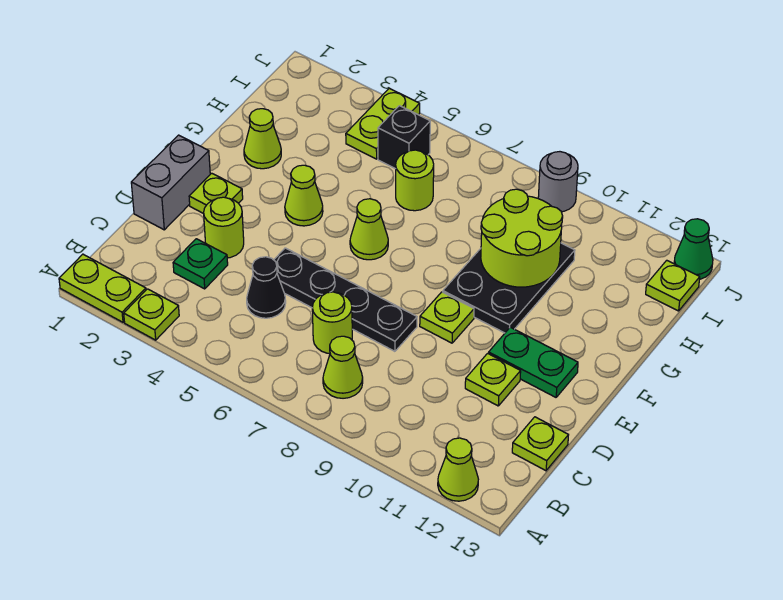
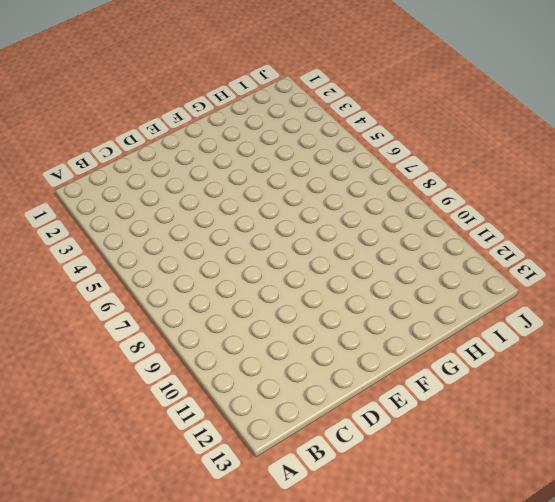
none -> lime 1x2 plate [59,254,146,322]
none -> lime 1x1 plate [124,289,179,340]
none -> lime 1x1 cone [438,438,478,501]

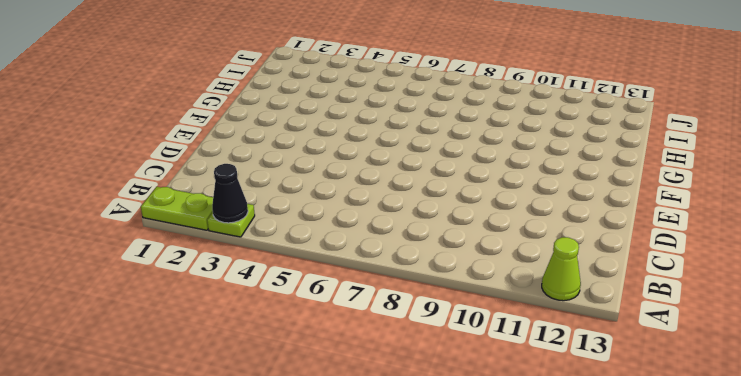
black 1x1 cone [212,164,248,223] -> black 1x1 cone moved to [247,257,286,318]
none -> lime 1x1 cone [323,336,363,398]
none -> green 1x1 plate [173,239,228,289]
none -> lime 1x1 round brick [312,292,352,354]

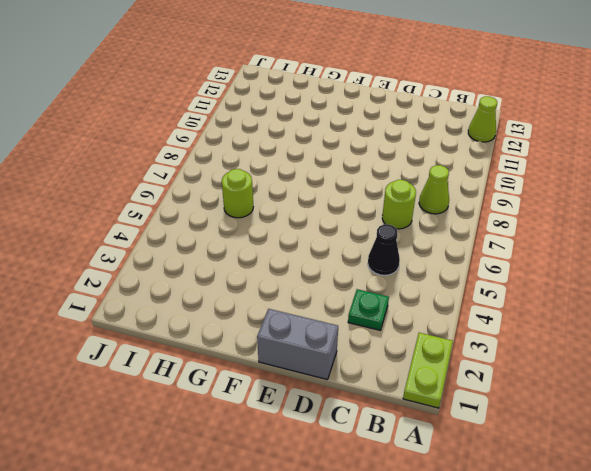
none -> lime 1x1 plate [124,289,179,340]
none -> lime 1x1 plate [512,417,568,471]
none -> lime 1x1 round brick [204,197,244,258]

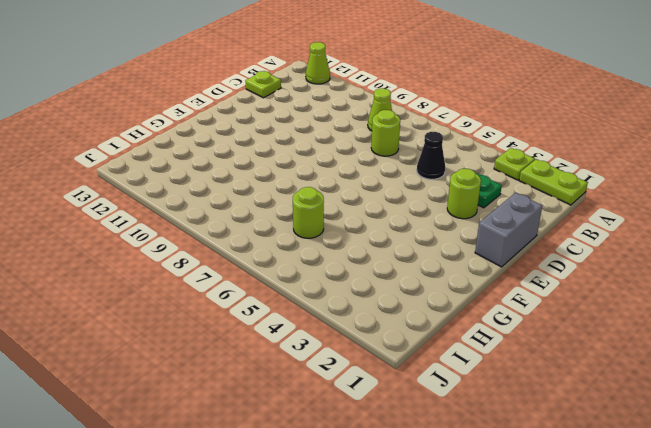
none -> black 1x4 plate [274,248,417,351]
none -> lime 1x1 plate [465,353,521,406]
none -> lime 1x1 plate [189,173,243,214]

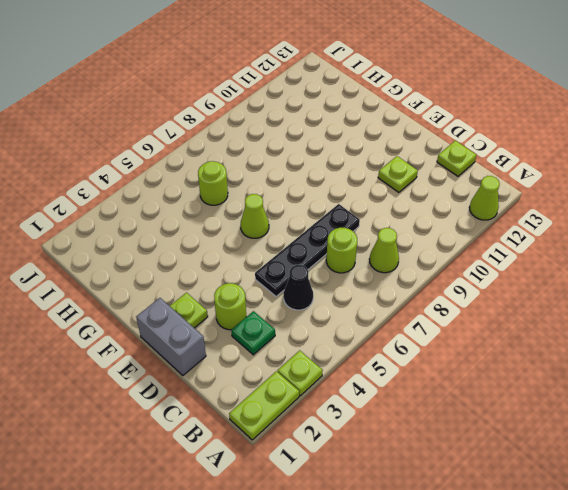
none -> lime 1x1 plate [420,292,474,343]
none -> green 1x2 plate [489,327,578,397]
none -> lime 1x1 cone [285,165,323,226]

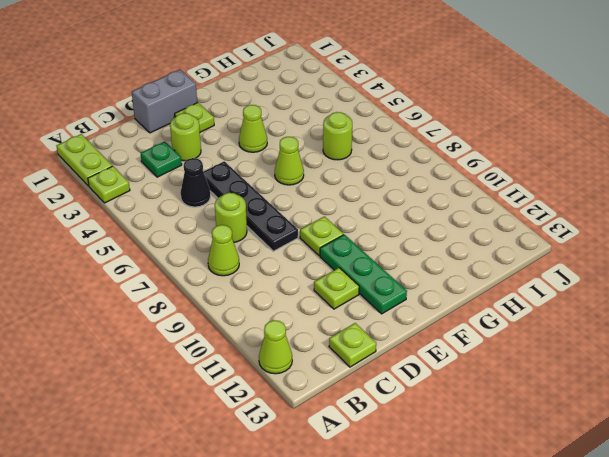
green 1x3 plate [320,235,407,314] -> green 1x2 plate [489,327,578,397]
none -> black 2x3 plate [443,243,575,333]
none -> lime 1x1 cone [244,109,281,169]
none -> lime 1x2 plate [346,88,420,159]

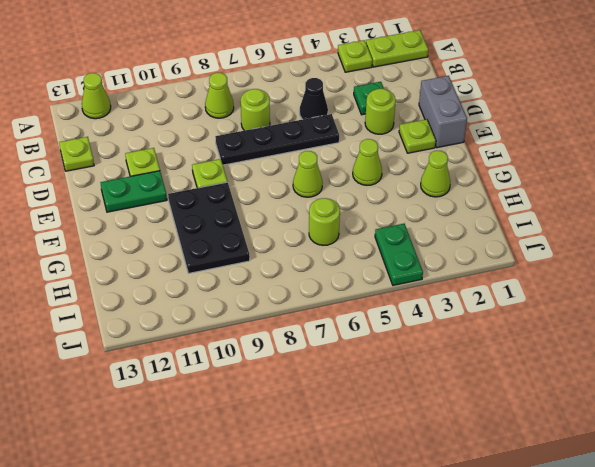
green 1x2 plate [375,224,423,285] -> lime 1x2 plate [346,88,420,159]
none -> black 1x1 brick [378,106,430,169]
none -> lime 1x1 plate [646,260,700,311]
none -> grey 1x1 round brick [538,152,578,212]

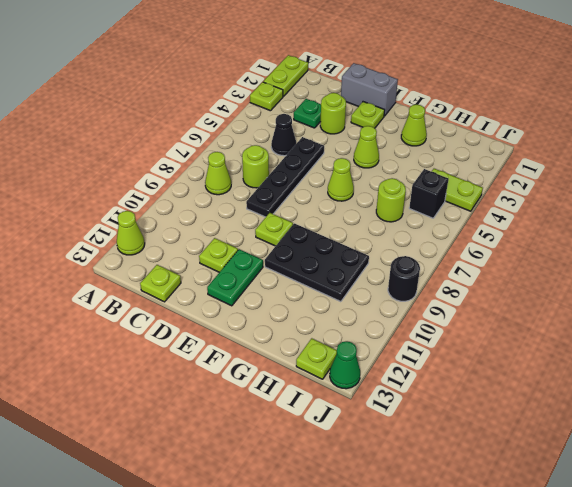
black 1x1 round brick [388,256,420,301] -> grey 1x1 round brick [538,152,578,212]
none -> lime 2x2 round brick [481,189,563,287]

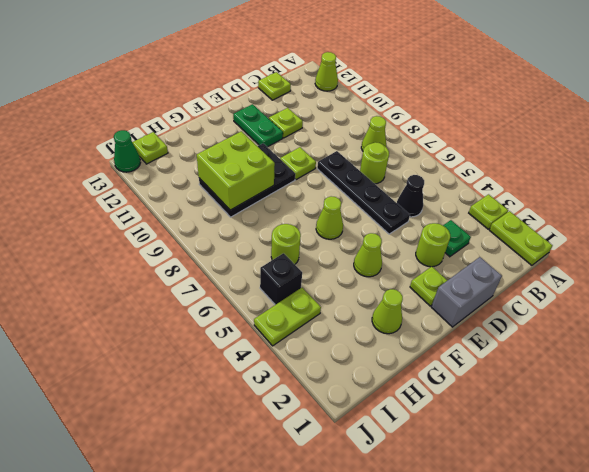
lime 2x2 brick [197,131,275,210] -> lime 2x2 round brick [481,189,563,287]
none -> grey 1x1 round brick [538,152,578,212]

